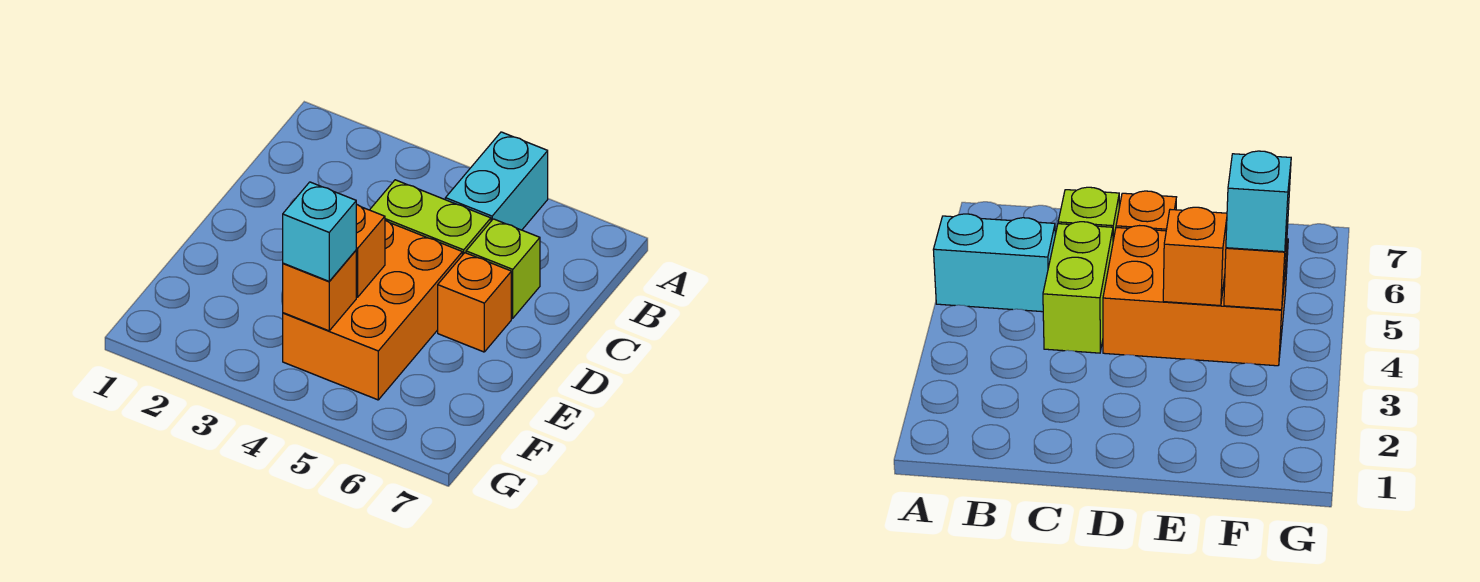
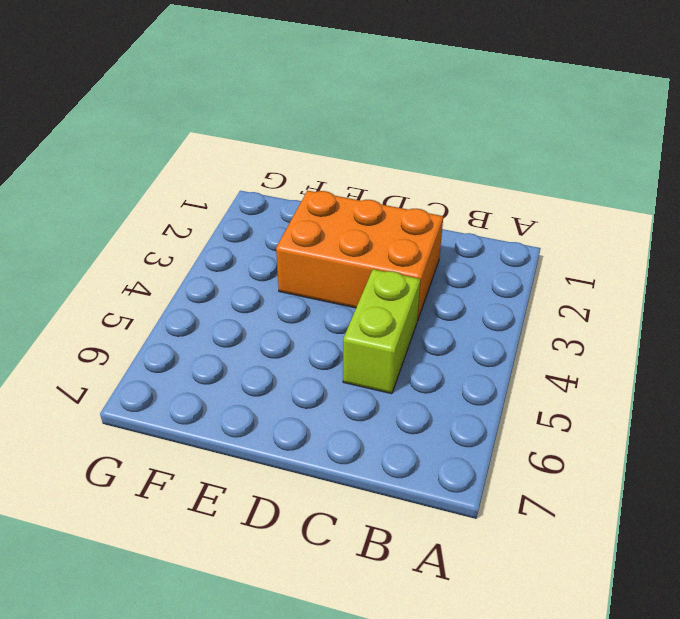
orange 2x3 brick [276,191,443,321] -> orange 2x3 brick moved to [283,220,462,400]
none -> cyan 1x2 brick [445,132,548,230]
none -> lime 1x1 brick [466,219,540,318]

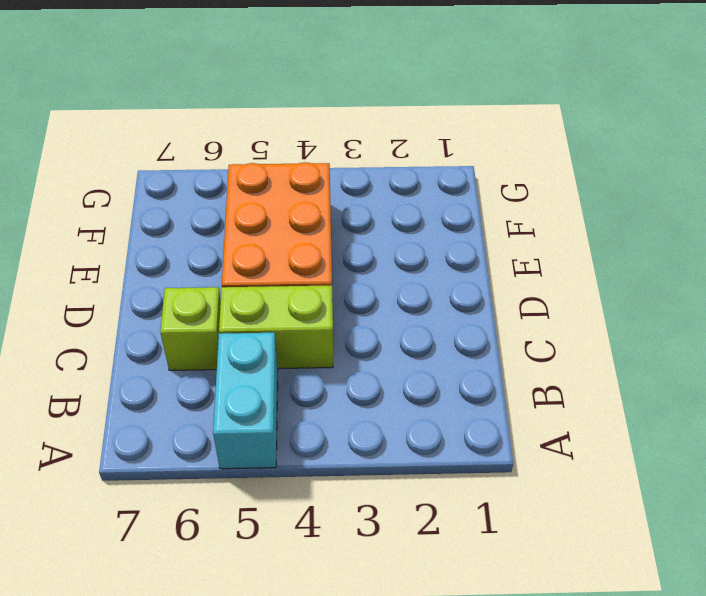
none -> orange 1x1 brick [438,253,511,352]
none -> orange 1x1 brick [356,204,385,297]

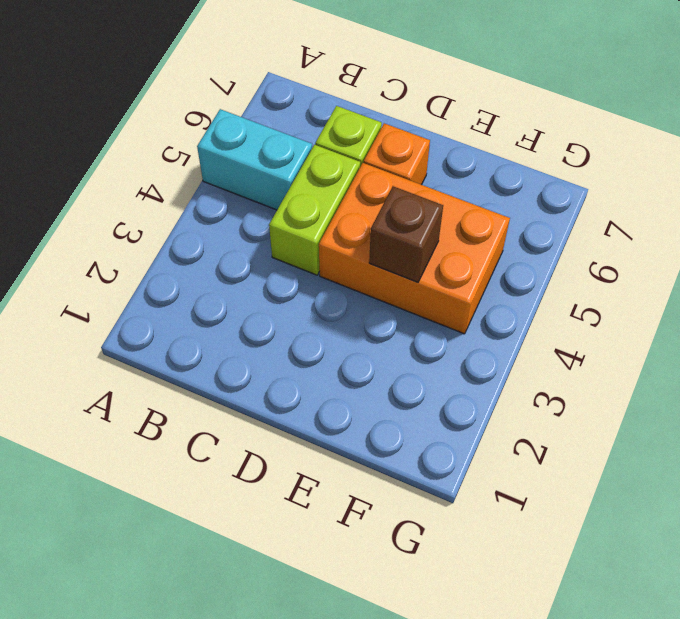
brown 1x1 brick [369,186,443,282] -> orange 1x1 brick [356,204,385,297]
none -> orange 1x1 brick [283,251,356,331]
none -> cyan 1x1 brick [283,182,356,281]

